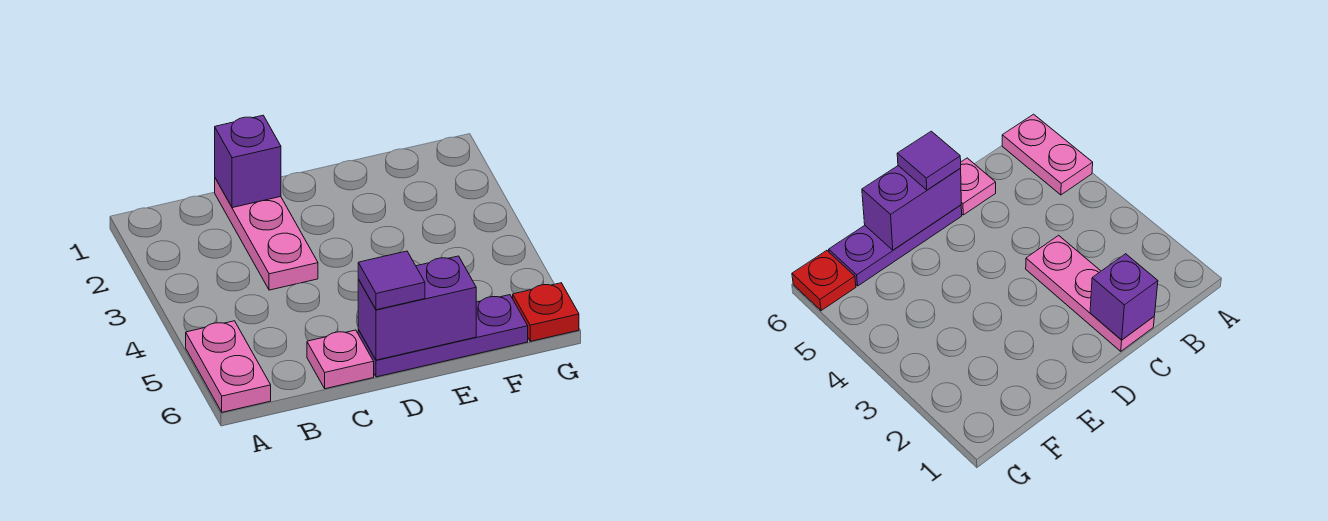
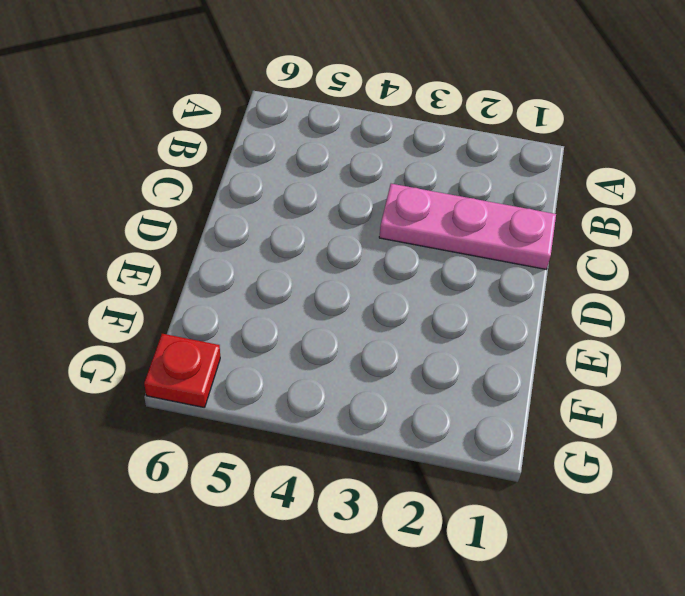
none -> pink 1x2 plate [186,321,271,412]
none -> pink 1x1 plate [307,330,374,389]

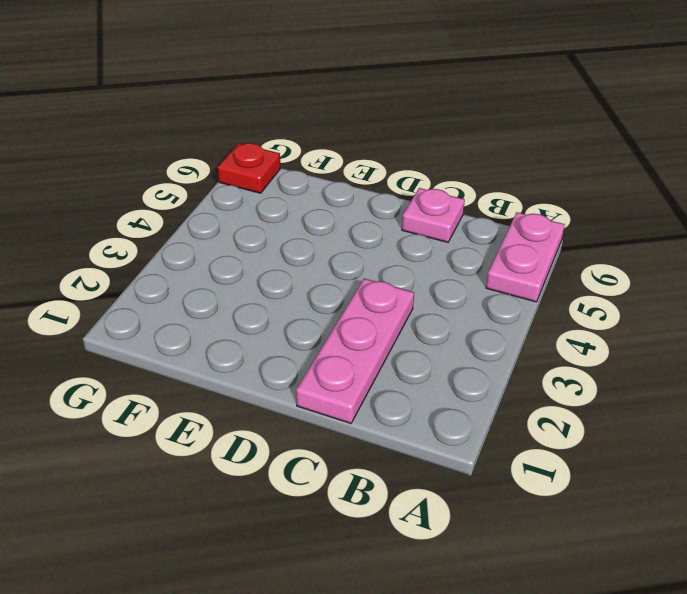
none -> purple 1x3 plate [358,295,528,377]
none -> purple 1x1 brick [215,115,281,208]

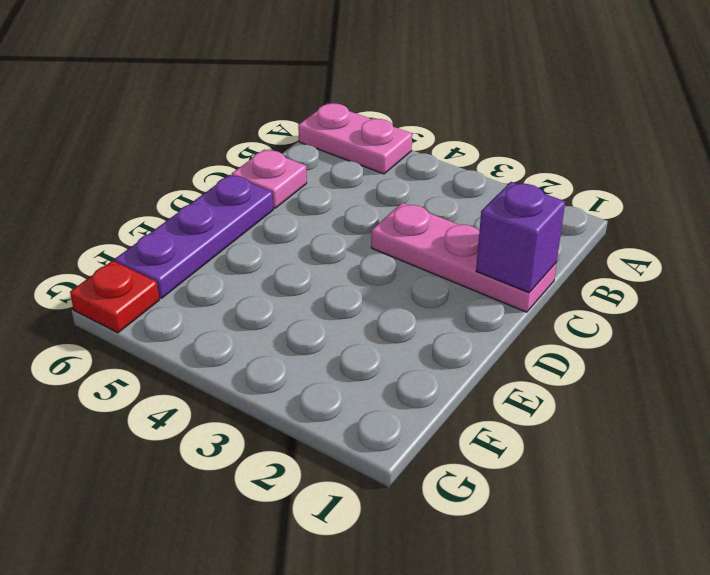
none -> purple 1x2 brick [358,256,476,360]
none -> purple 1x1 tile [358,251,425,310]

